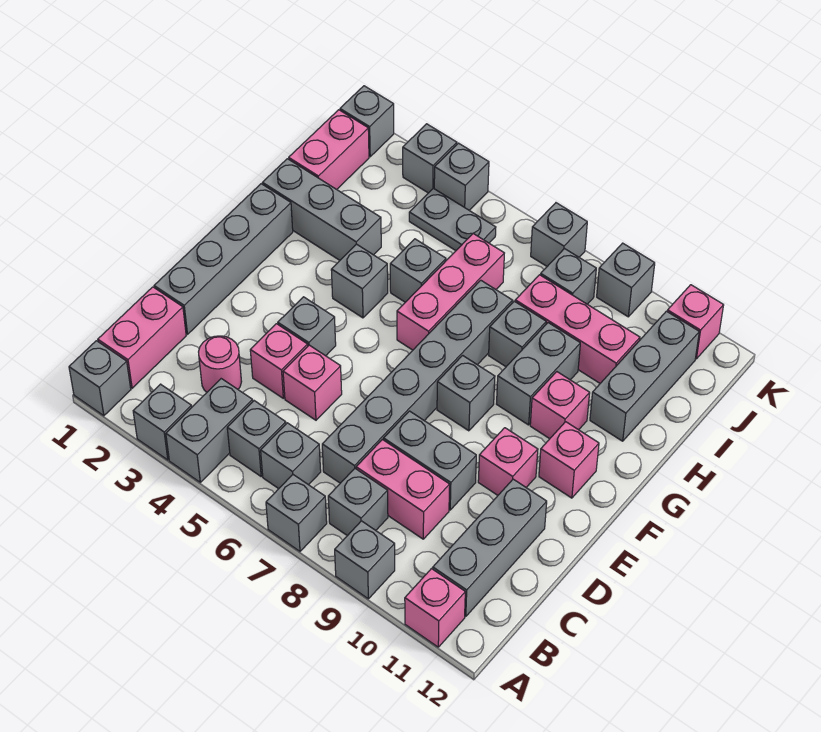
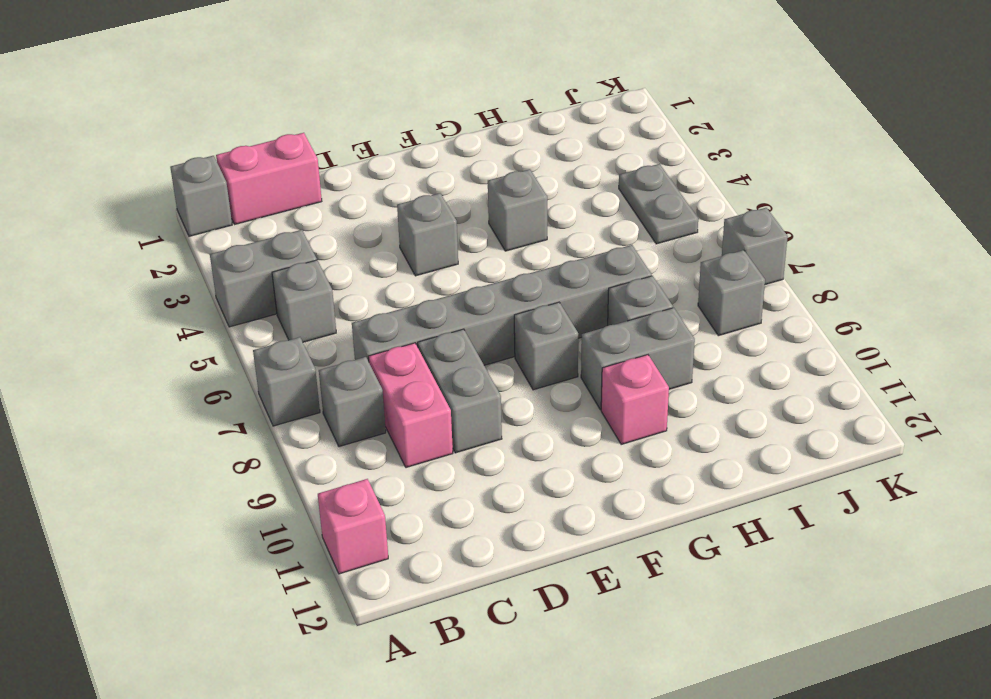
none -> grey 1x1 brick [133,384,192,460]
none -> grey 1x1 brick [335,521,395,599]
none -> grey 1x1 brick [261,423,321,489]
none -> grey 1x3 brick [433,479,547,617]

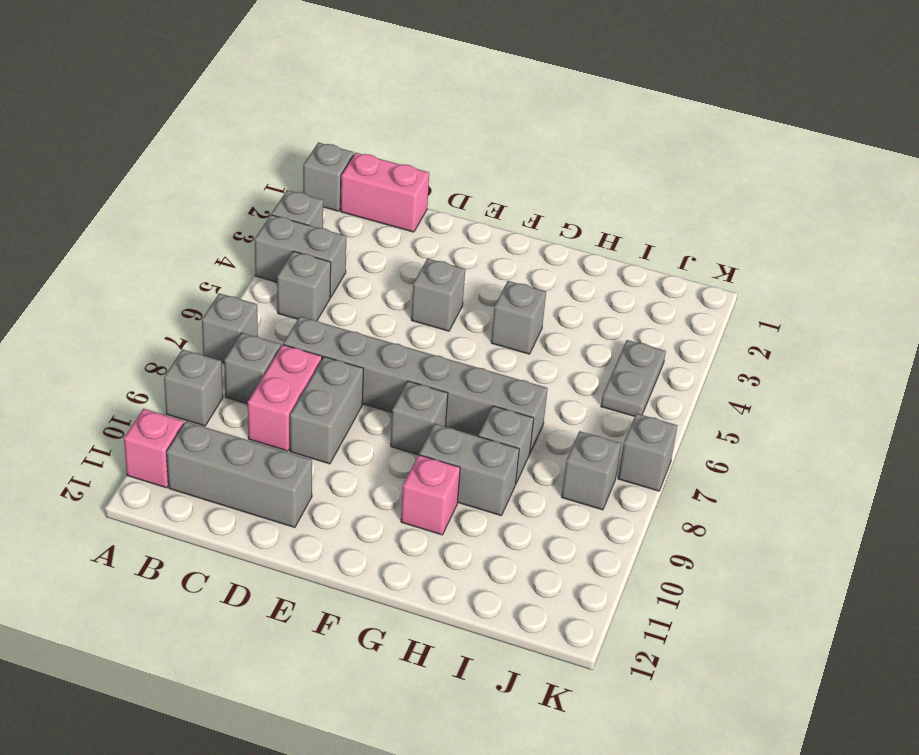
none -> grey 1x1 brick [261,423,321,489]
none -> pink 1x1 round brick [199,336,242,392]
none -> grey 1x4 brick [154,184,293,334]
none -> pink 1x1 brick [250,324,308,398]

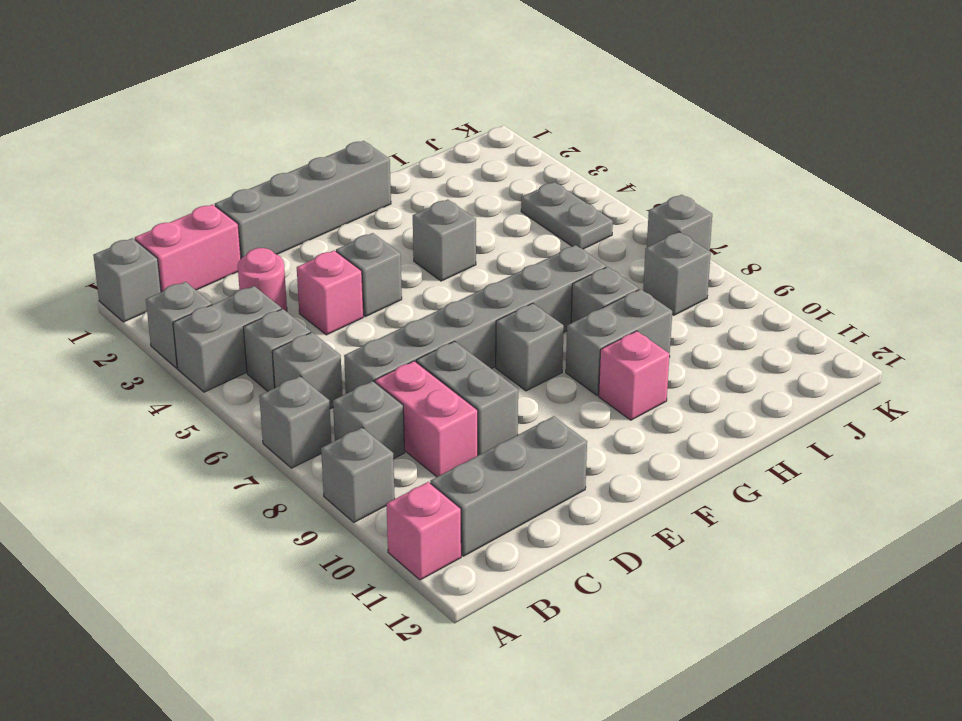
none -> pink 1x1 brick [283,345,342,420]
none -> pink 1x1 brick [478,428,538,495]
none -> pink 1x1 brick [539,422,599,498]
none -> pink 1x3 brick [397,234,504,350]

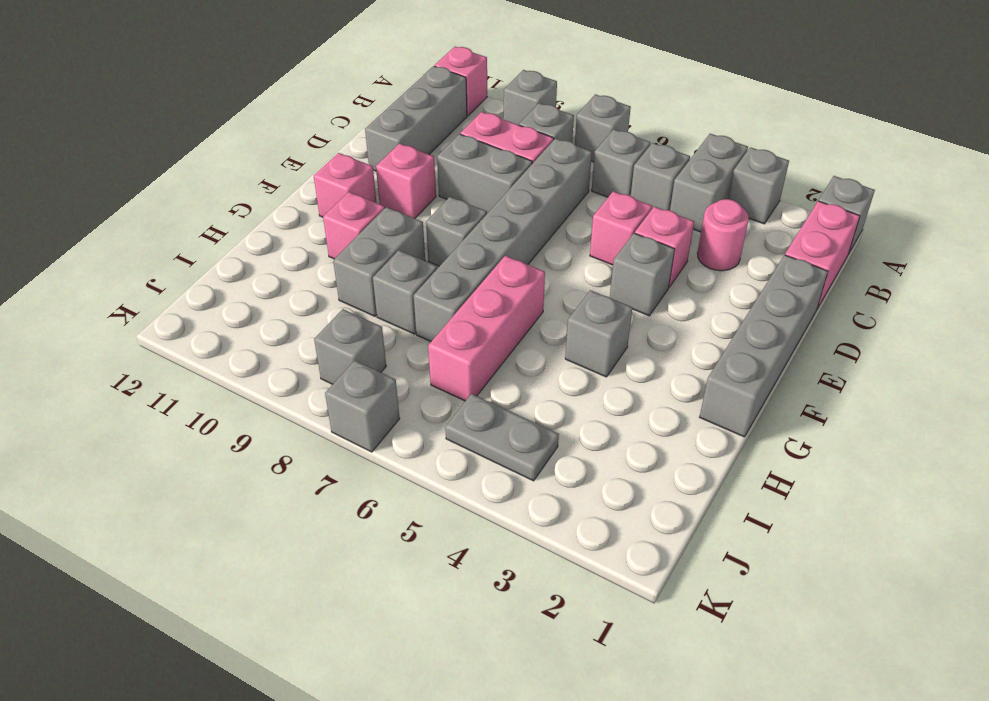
none -> grey 1x3 brick [262,159,381,260]
none -> grey 1x1 brick [390,239,446,302]
none -> grey 1x3 brick [590,311,699,441]
none -> pink 1x2 brick [289,110,369,189]

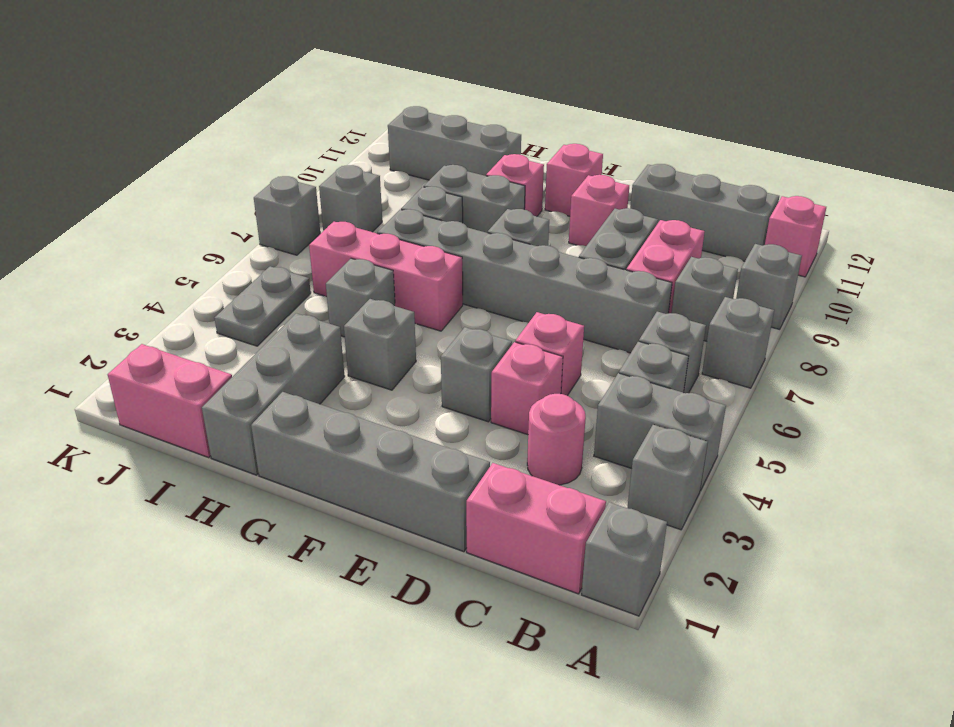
none -> pink 1x3 brick [515,275,640,383]
none -> grey 1x1 brick [340,86,394,157]
none -> grey 1x1 brick [403,124,457,193]
none -> grey 1x1 brick [434,143,489,210]

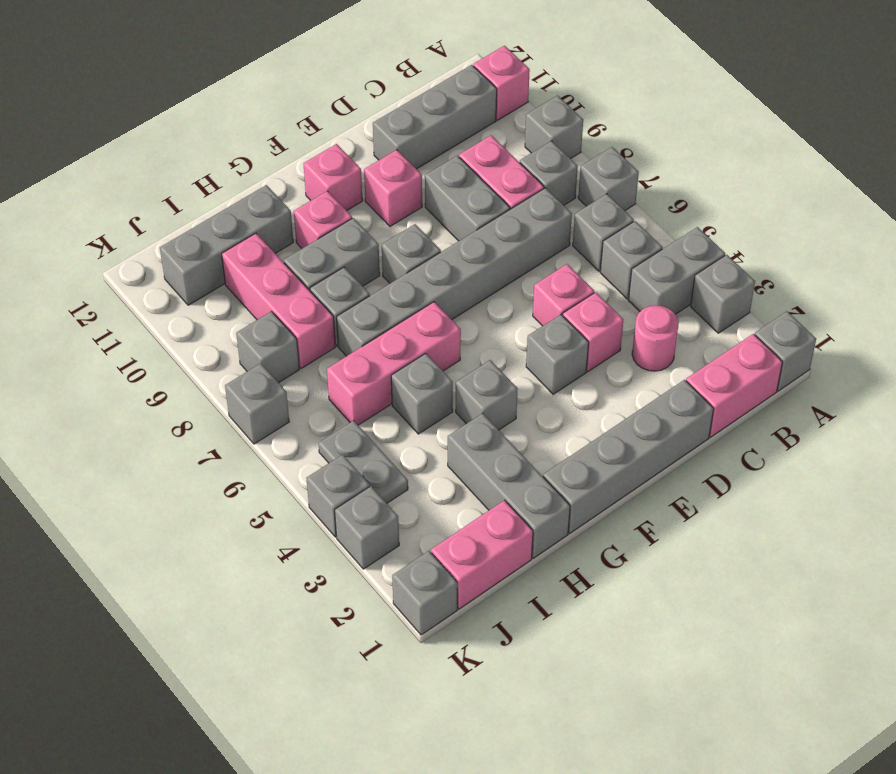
none -> grey 1x1 brick [597,243,655,317]
none -> pink 1x1 brick [667,285,724,359]

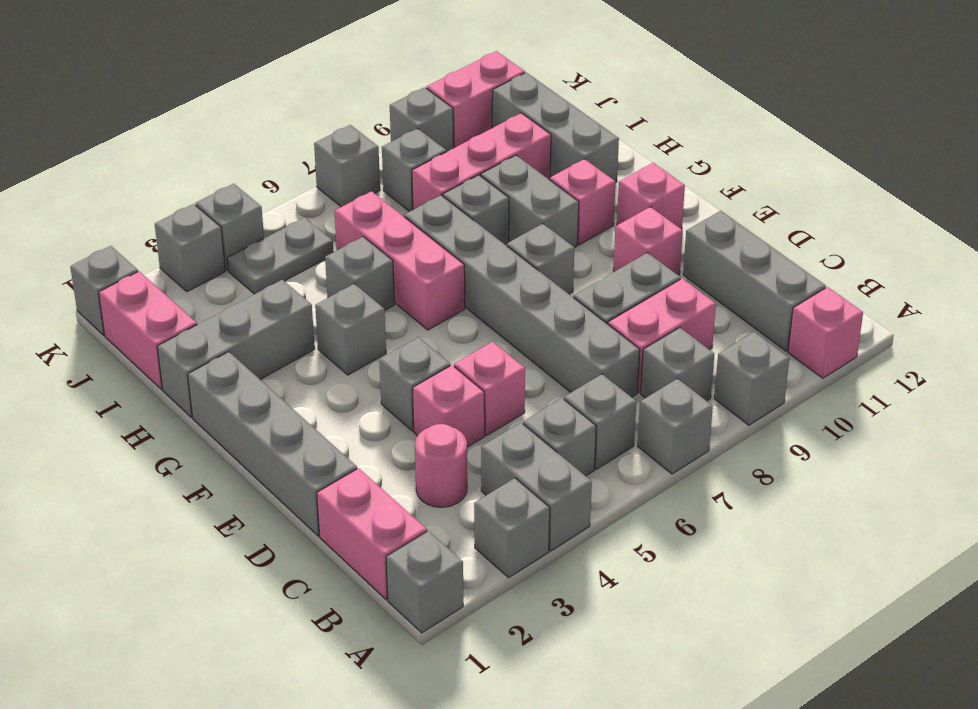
pink 1x2 brick [426,51,525,148] -> pink 1x1 brick [667,285,724,359]

